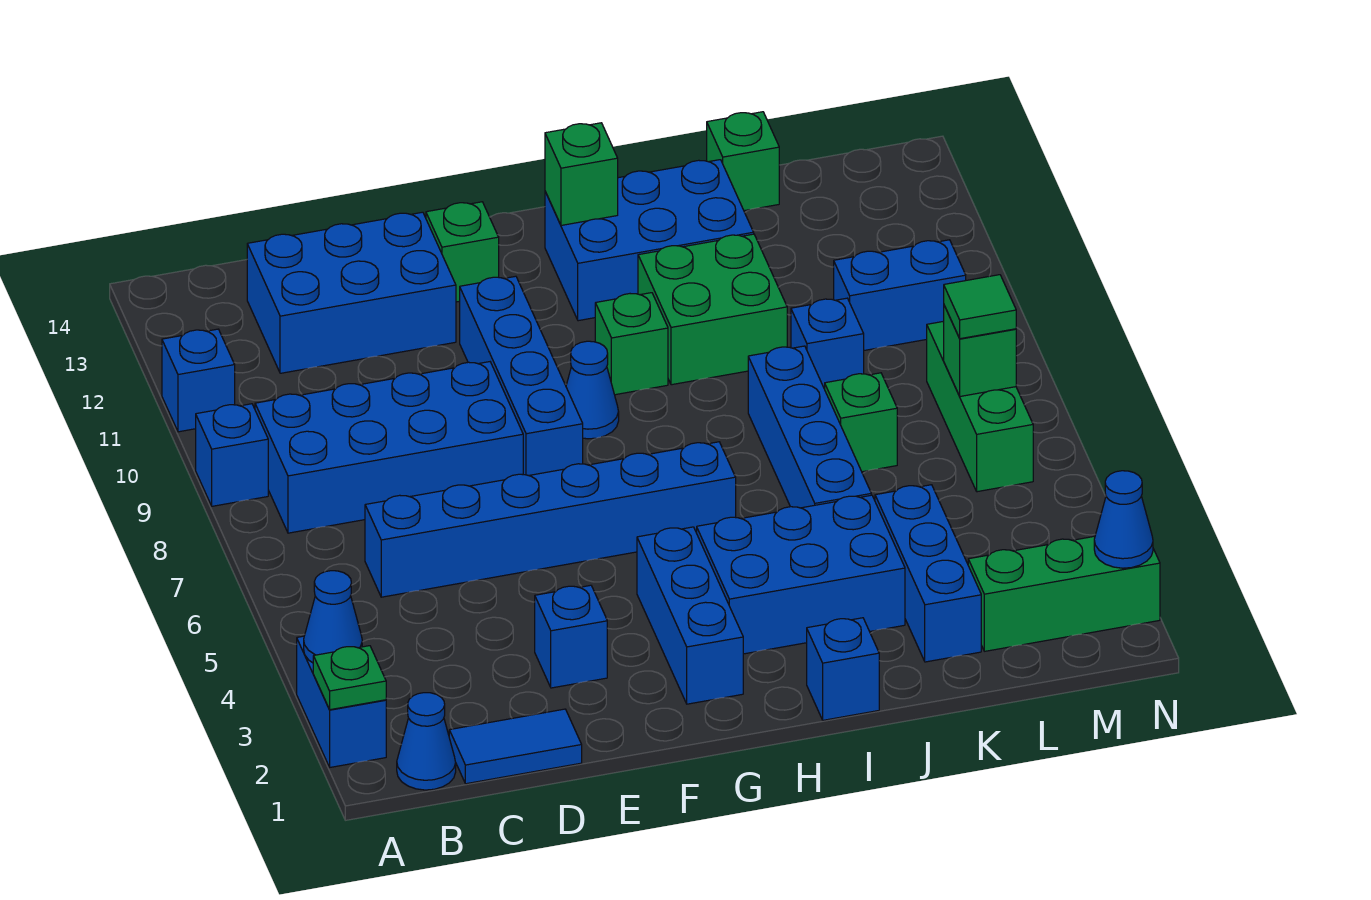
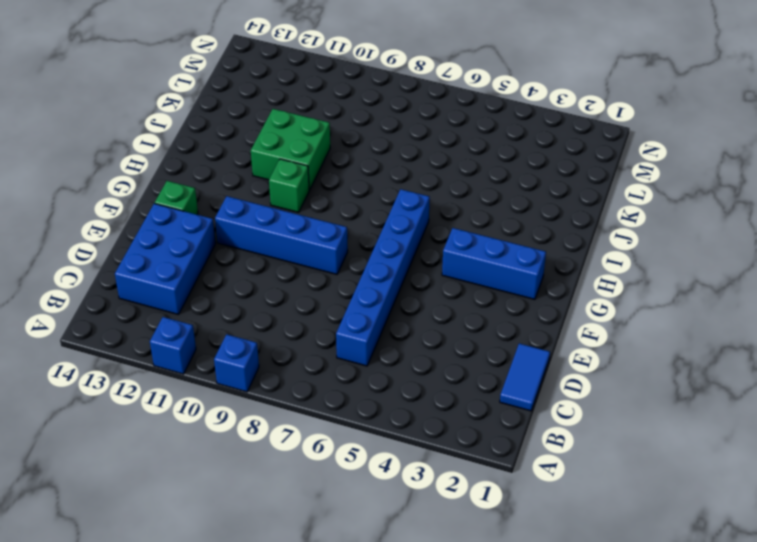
none -> blue 1x2 brick [297,636,386,767]
none -> blue 1x1 cone [397,693,456,790]
none -> blue 2x4 brick [255,362,523,533]
none -> blue 1x1 brick [535,585,607,688]

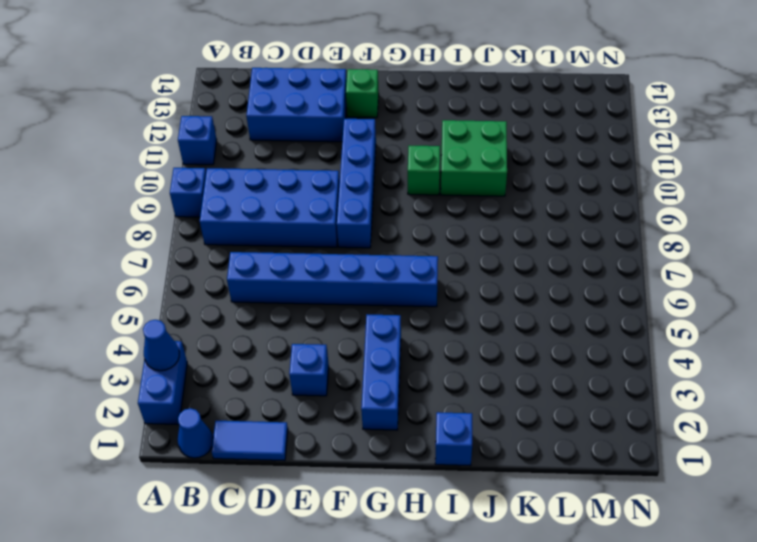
none -> blue 1x1 cone [566,341,619,439]
none -> blue 2x3 brick [697,495,905,654]
none -> blue 2x3 brick [545,160,754,321]
none -> blue 1x4 brick [748,346,871,508]

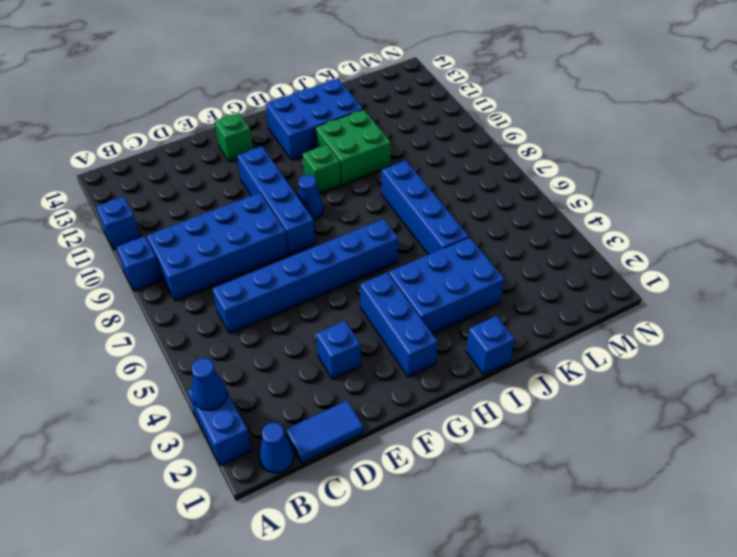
none -> blue 2x3 brick [247,212,456,373]
none -> blue 1x3 brick [875,485,981,662]
none -> green 1x1 brick [825,373,897,472]
none -> blue 1x1 brick [791,298,864,389]

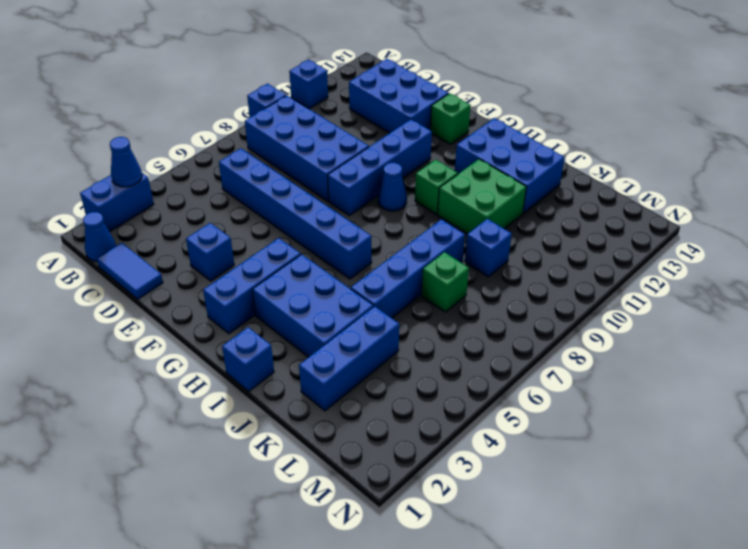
none -> green 1x1 brick [707,112,779,211]
none -> green 1x3 brick [968,536,1160,651]
none -> blue 1x2 brick [834,240,966,350]
none -> green 1x3 brick [927,321,1033,492]

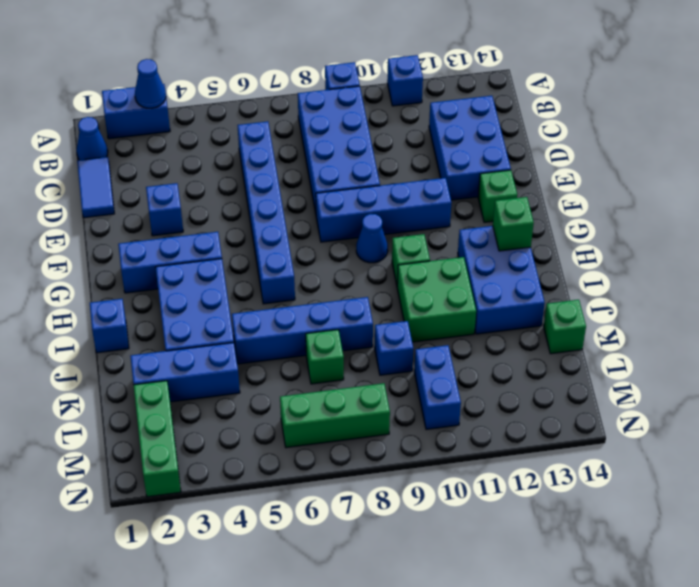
none -> green 1x1 plate [313,646,386,710]
none -> green 1x1 brick [944,306,1016,396]
none -> blue 1x1 cone [1094,471,1153,568]
none -> green 1x1 tile [944,275,1016,339]

